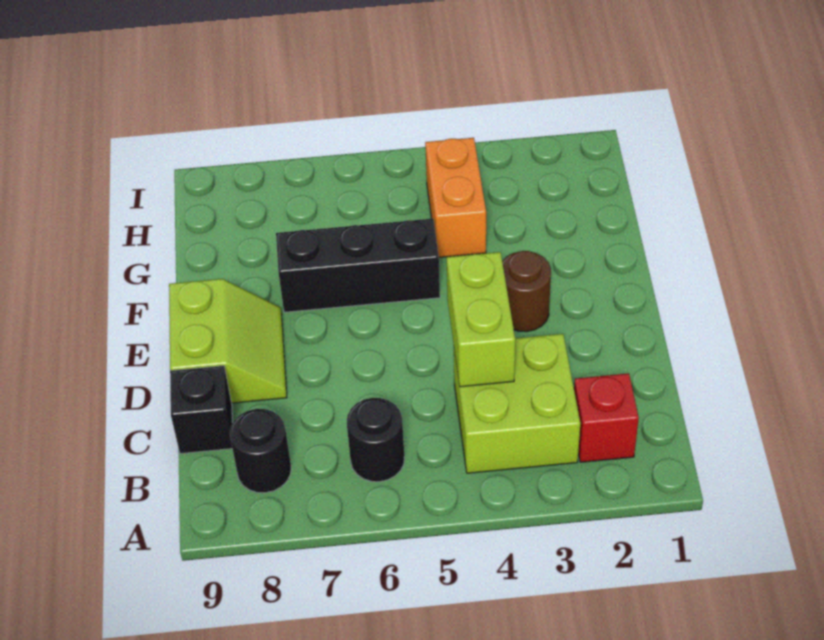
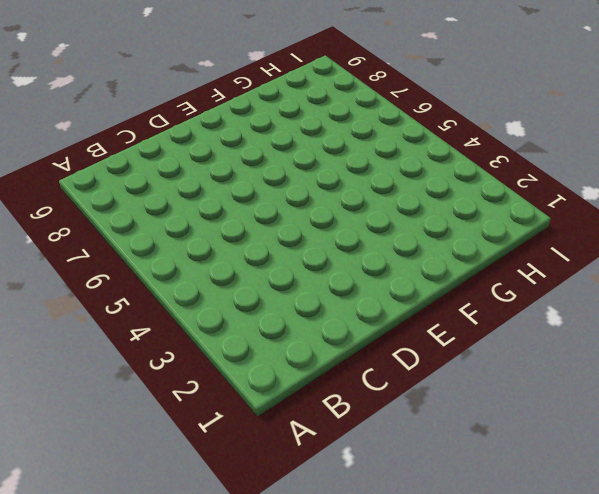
none -> red 1x1 brick [574,373,639,462]
none -> lime 2x2 brick [454,334,580,473]

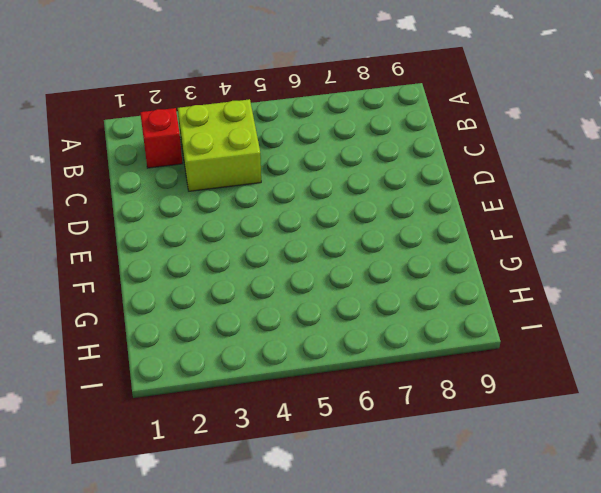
none -> black 1x1 round brick [347,398,404,482]
none -> black 1x1 round brick [230,409,291,493]

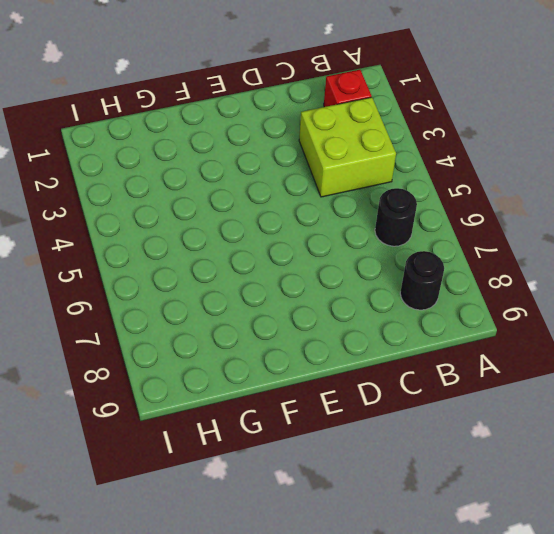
none -> black 1x1 brick [170,366,233,454]
none -> lime 2x2 slope [169,279,287,403]

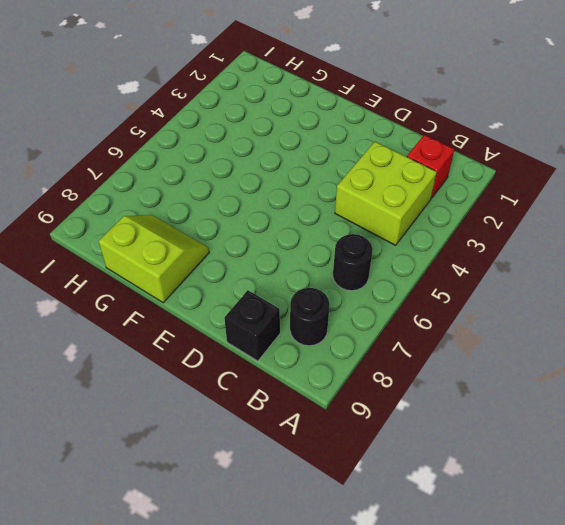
lime 2x2 slope [99,215,209,303] -> lime 2x2 slope moved to [169,279,287,403]
none -> brown 1x1 round brick [502,251,551,332]
none -> black 1x3 brick [276,219,440,312]

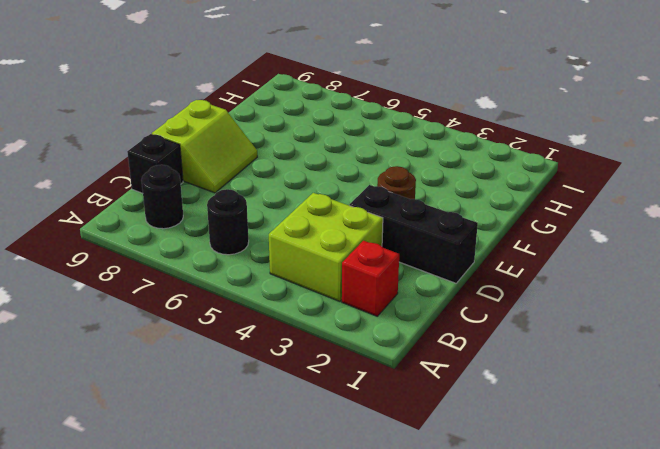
black 1x3 brick [350,185,478,283] -> black 1x3 brick moved to [276,219,440,312]
none -> orange 1x2 brick [425,138,486,257]
none -> lime 1x2 brick [447,252,515,387]

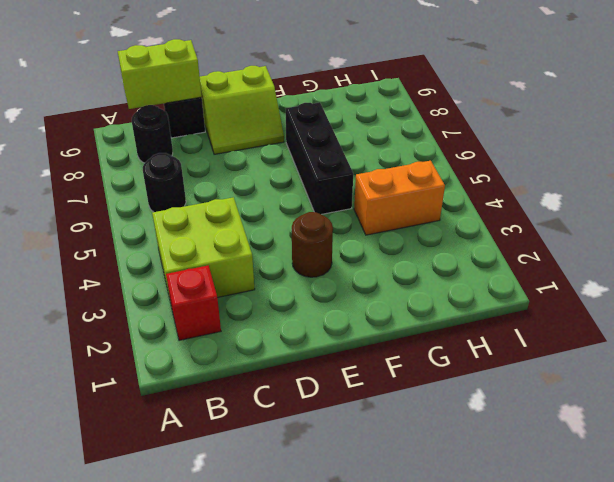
lime 1x2 brick [118,39,202,109] -> lime 1x2 brick moved to [447,252,515,387]

